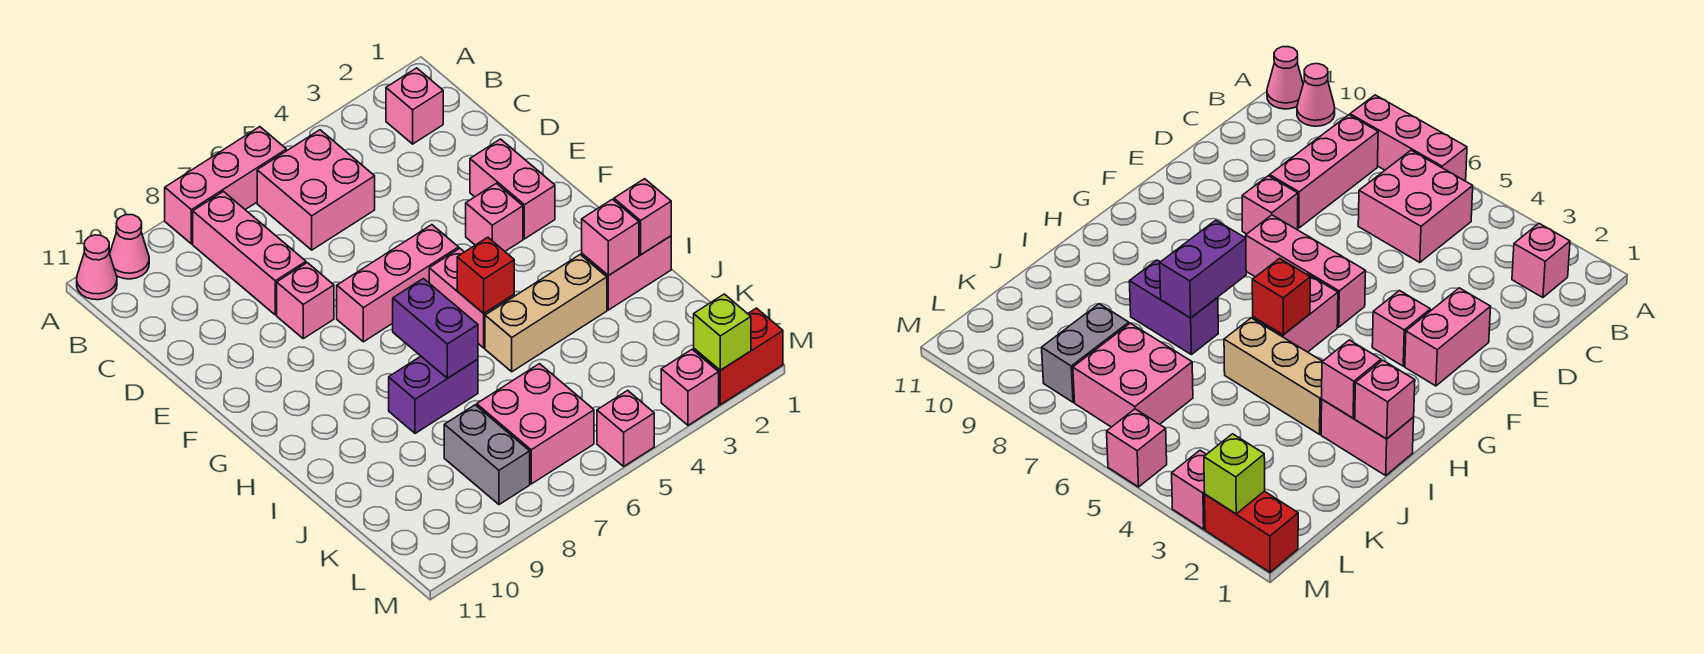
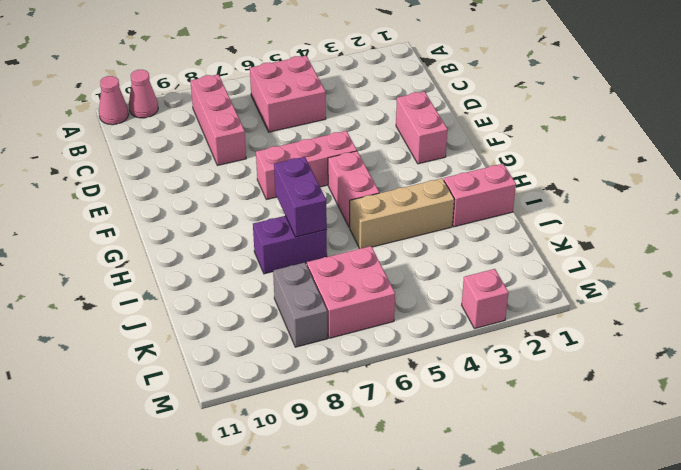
none -> pink 1x3 brick [165,127,286,244]
none -> pink 1x1 brick [386,68,443,144]
none -> pink 1x1 brick [277,263,334,339]

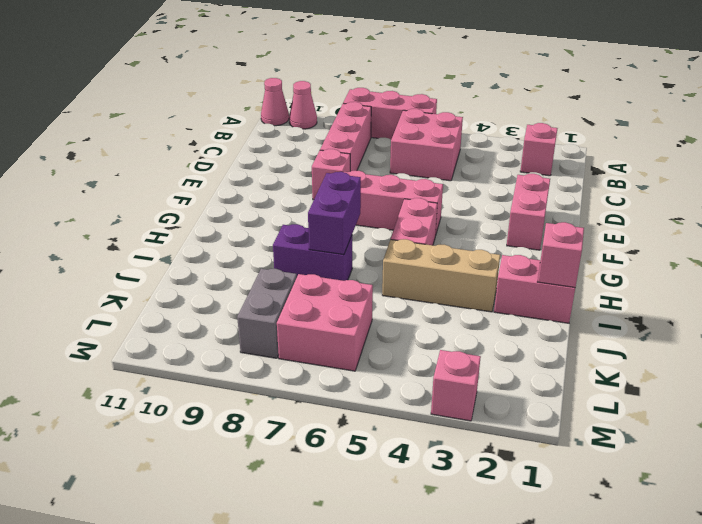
none -> pink 1x1 brick [466,183,523,251]
none -> red 1x2 brick [694,308,783,405]
none -> pink 1x1 brick [597,390,654,466]

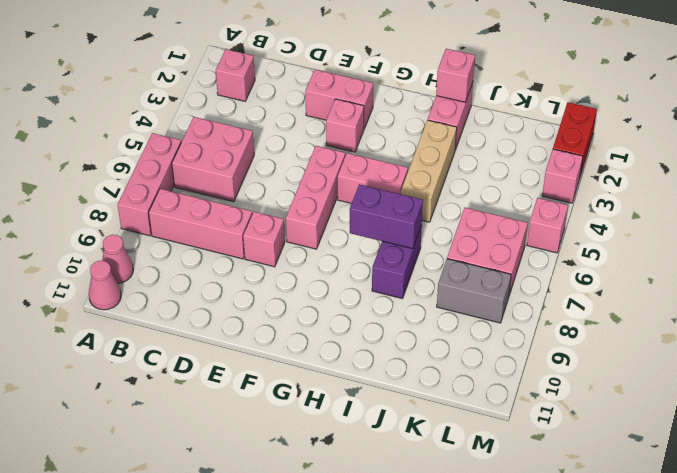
none -> red 1x1 brick [457,237,514,313]
none -> pink 1x1 brick [582,199,639,276]
none -> lime 1x1 brick [694,294,751,370]

